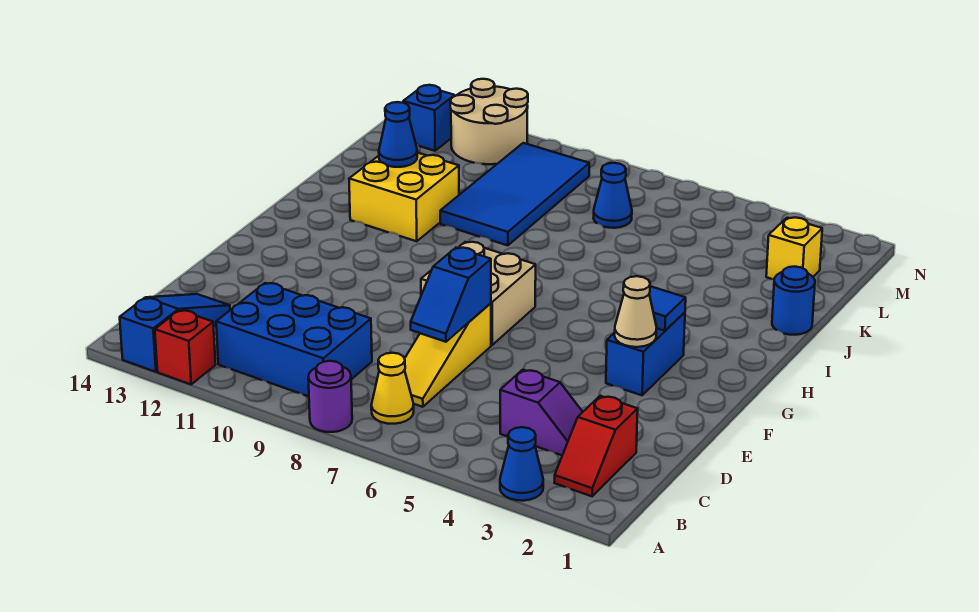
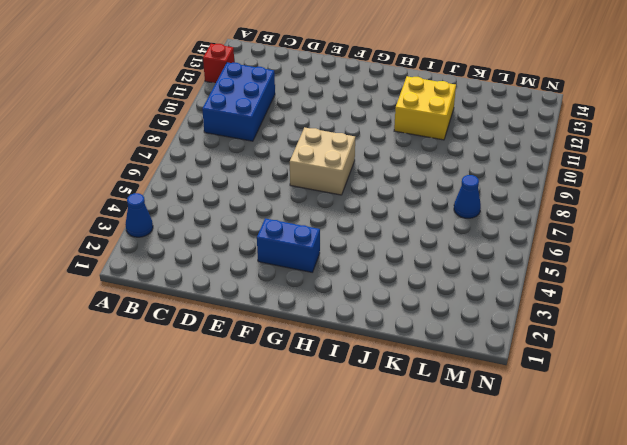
none -> purple 1x1 round brick [308,361,352,432]
none -> blue 1x3 slope [120,294,230,372]
none -> red 1x2 slope [554,396,638,496]

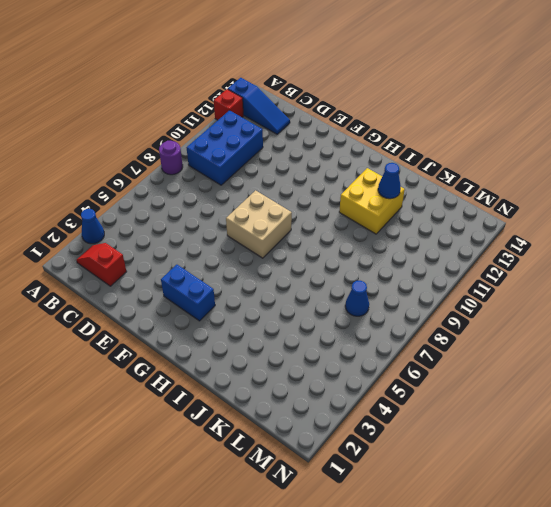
none -> yellow 1x1 cone [371,353,414,424]
none -> purple 1x2 slope [500,370,582,455]
none -> yellow 1x3 slope [404,303,491,407]

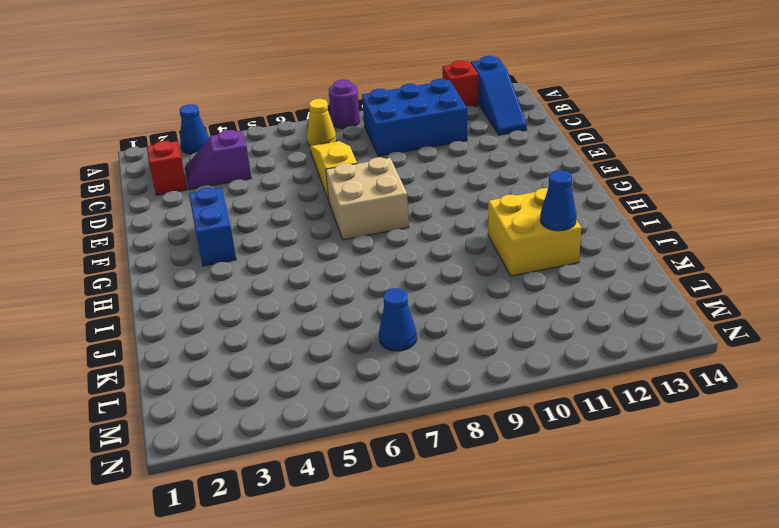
none -> blue 1x1 round brick [772,266,815,335]
none -> blue 2x4 tile [440,143,589,245]
none -> yellow 1x1 brick [766,217,822,279]

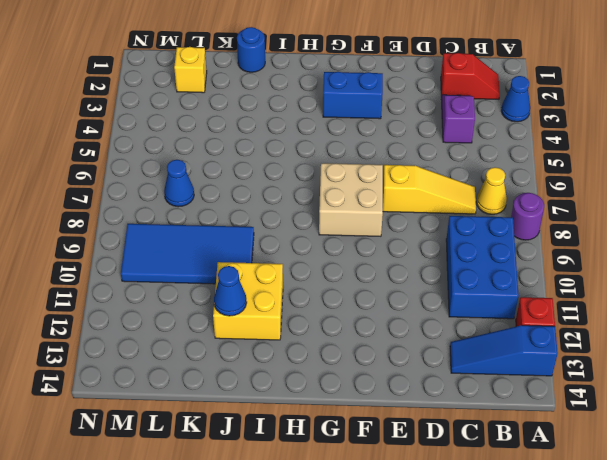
none -> tan 2x2 round brick [450,79,528,164]
none -> blue 1x1 brick [403,85,455,151]
none -> blue 1x2 slope [411,248,491,342]

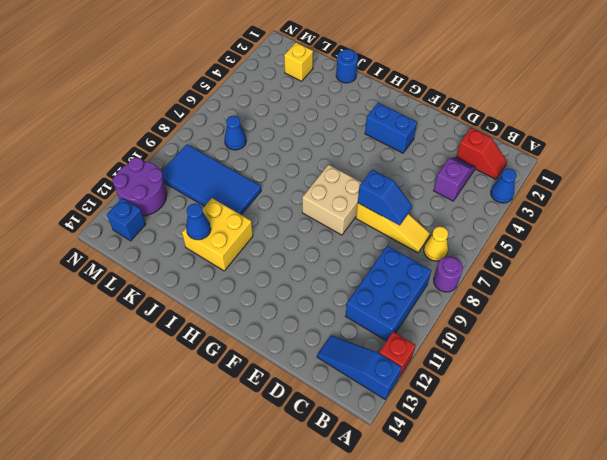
purple 2x2 round brick [113,158,167,216] -> tan 2x2 round brick [450,79,528,164]
none -> tan 1x1 cone [615,276,657,347]
none -> blue 1x1 tile [649,286,686,331]

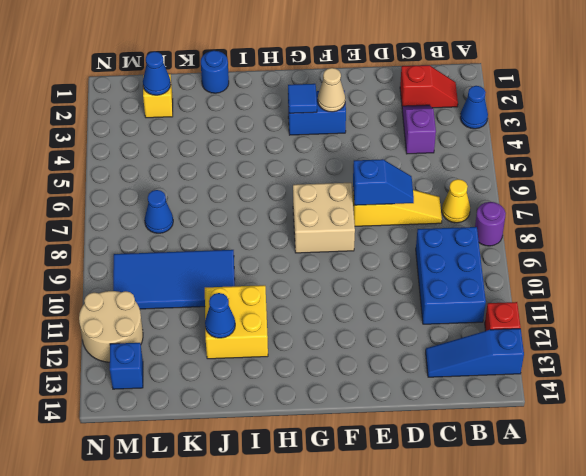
blue 1x1 cone [143,52,171,95] -> none

